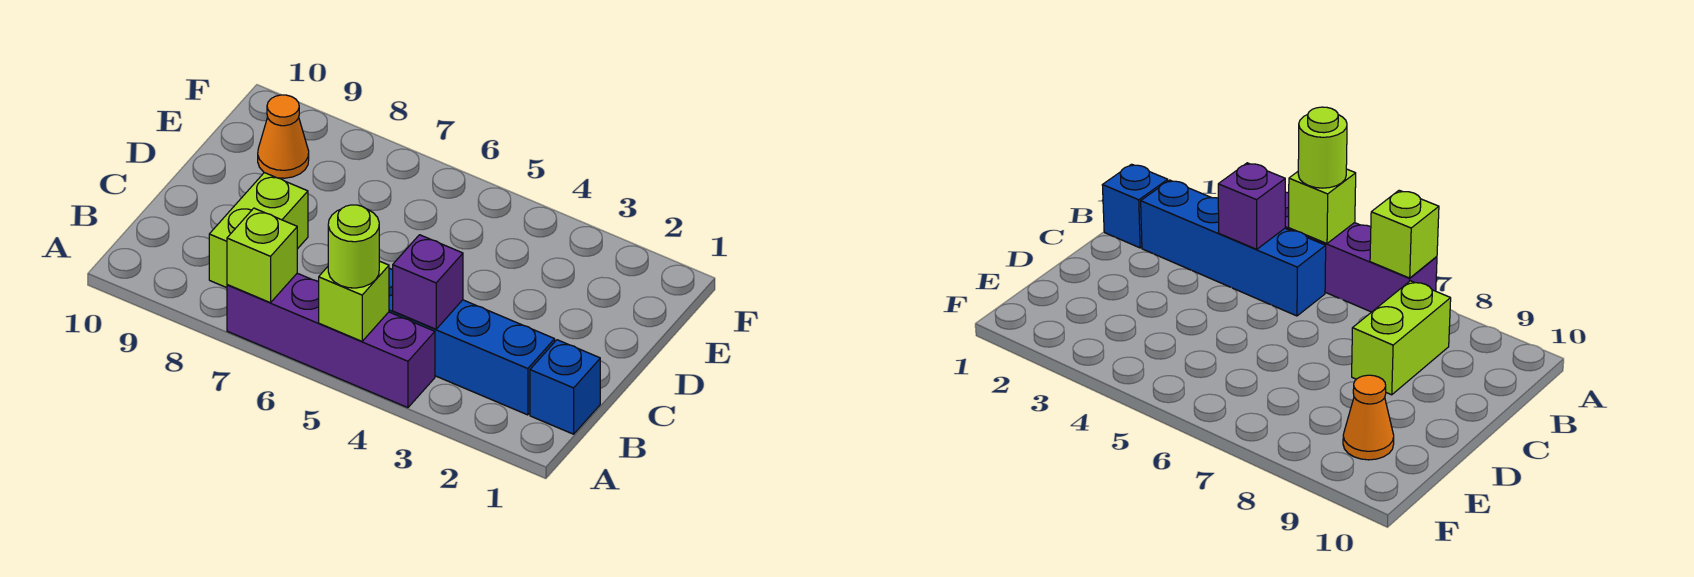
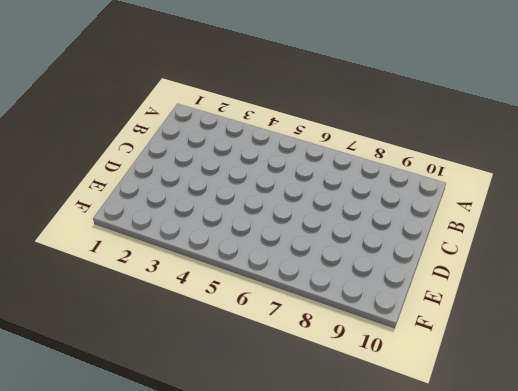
none -> purple 1x4 brick [227,273,435,408]
none -> blue 1x1 brick [530,340,600,434]

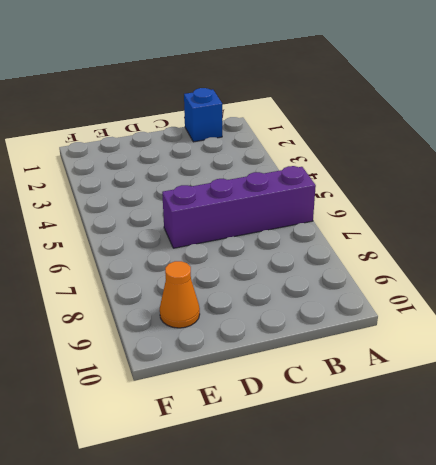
purple 1x4 brick [162,166,316,248] -> purple 1x4 brick turned to [227,273,435,408]
none -> blue 1x4 brick [389,268,555,415]
none -> lime 1x2 brick [209,173,308,288]

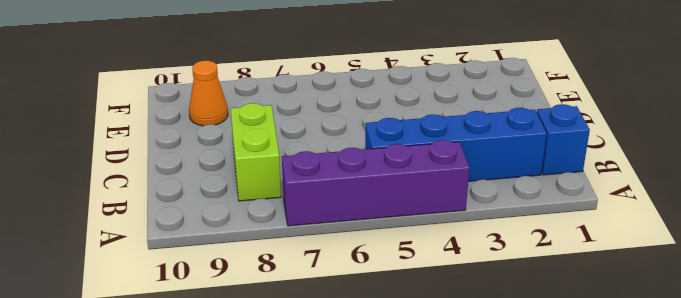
none -> lime 1x1 brick [319,261,389,341]
none -> lime 1x1 brick [227,208,297,303]

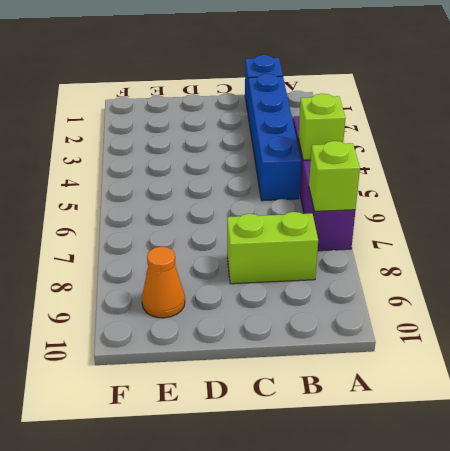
none -> purple 1x1 brick [393,235,463,329]
none -> lime 1x1 round brick [328,205,379,288]

